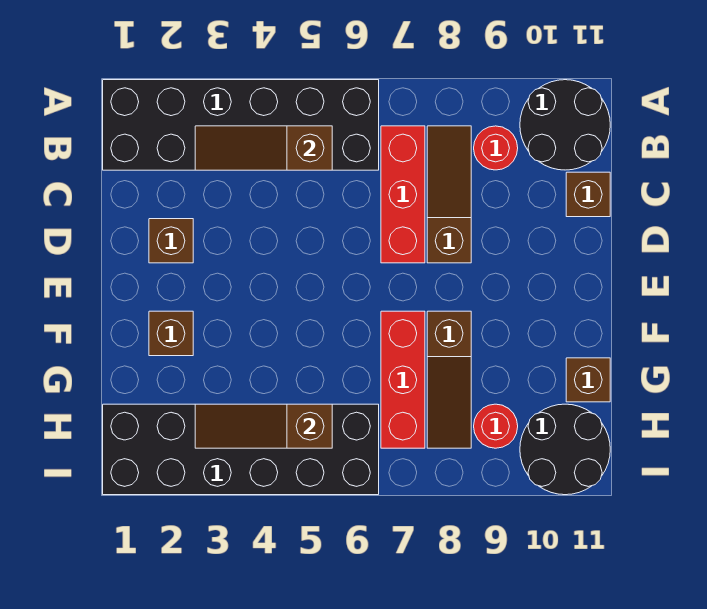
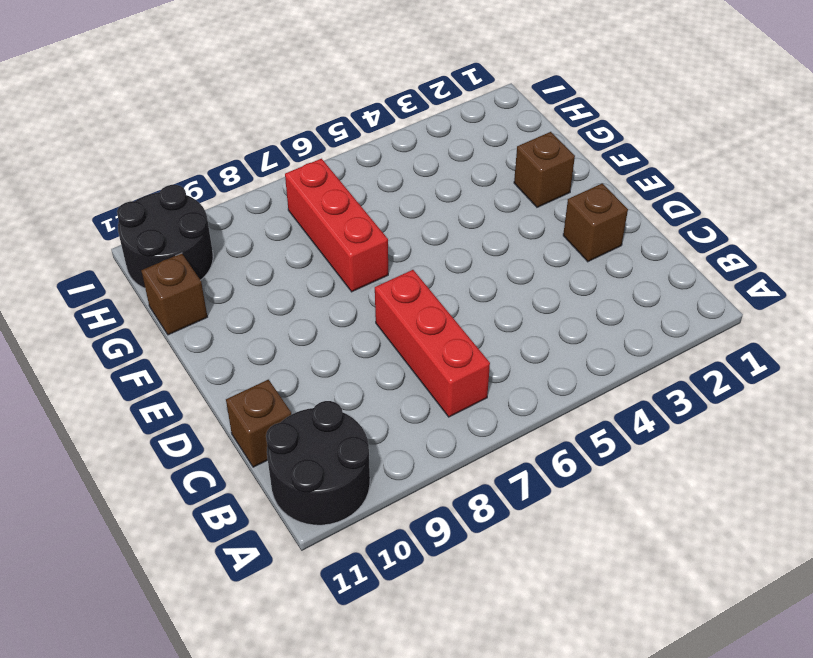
none -> black 2x6 brick [103,80,379,170]
none -> brown 1x3 slope [427,126,471,263]
none -> red 1x1 round brick [474,126,518,170]

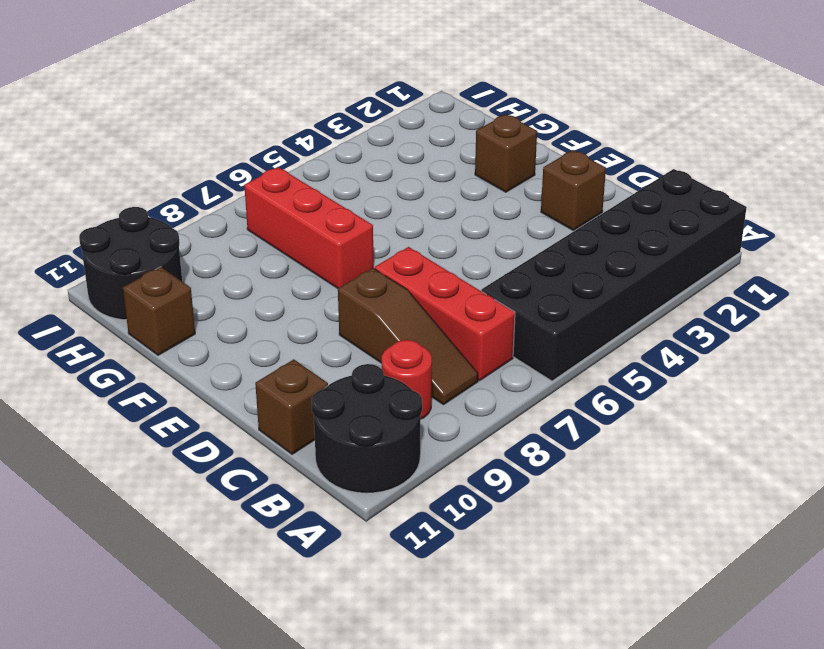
none -> brown 1x3 slope [427,311,471,448]
none -> black 2x6 brick [103,404,379,495]
none -> red 1x1 round brick [474,404,518,448]

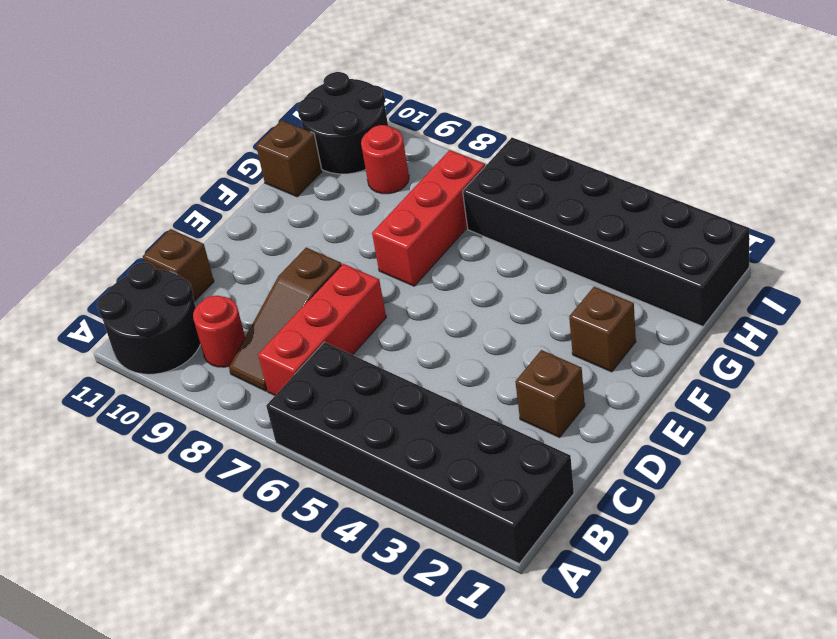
none -> brown 1x3 slope [427,311,471,448]
none -> brown 1x3 slope [195,126,332,170]
none -> brown 1x3 slope [195,404,332,448]

